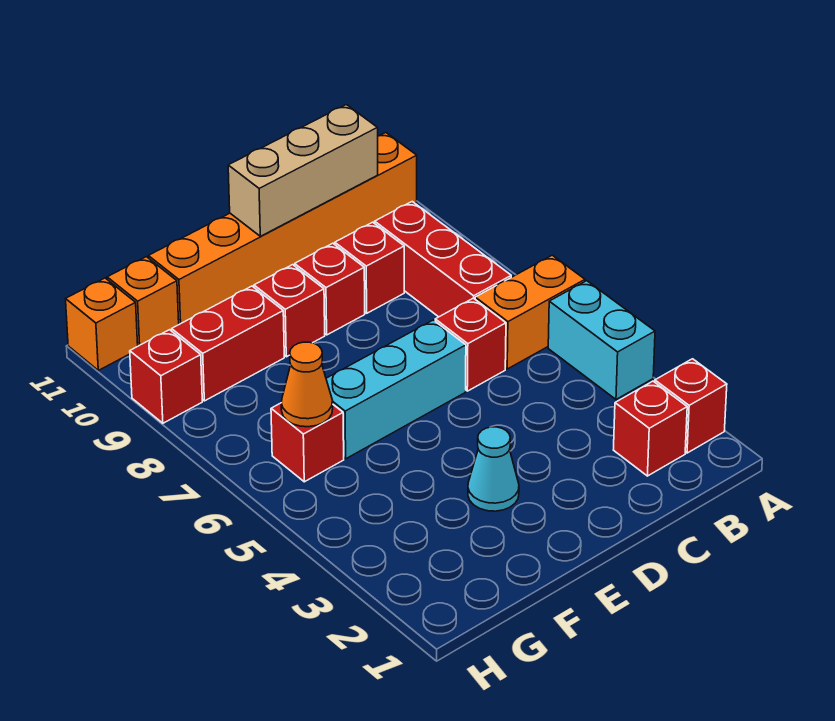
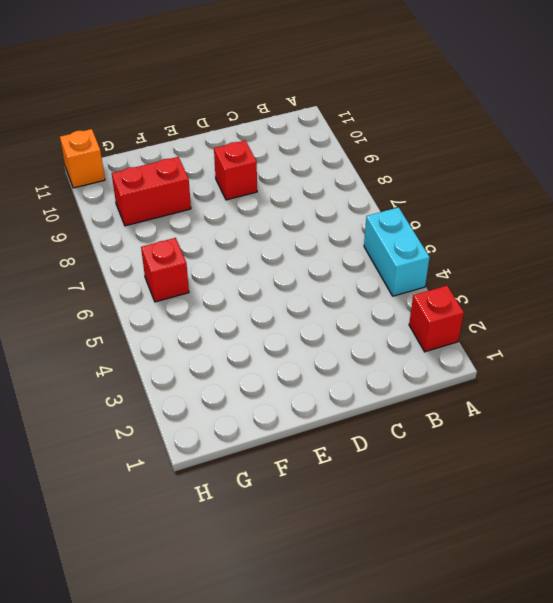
none -> orange 1x2 brick [475,255,585,369]
none -> orange 1x6 brick [148,133,417,324]
none -> red 1x1 brick [614,381,687,476]

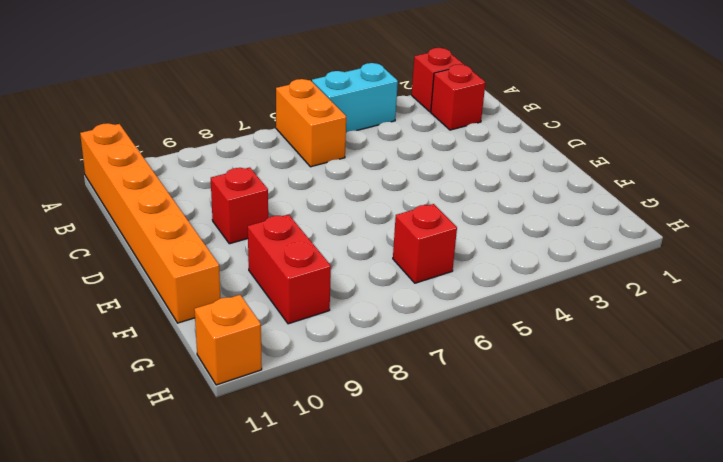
none -> red 1x3 brick [375,202,511,317]
none -> red 1x1 brick [435,298,506,391]
none -> red 1x1 brick [335,222,404,313]

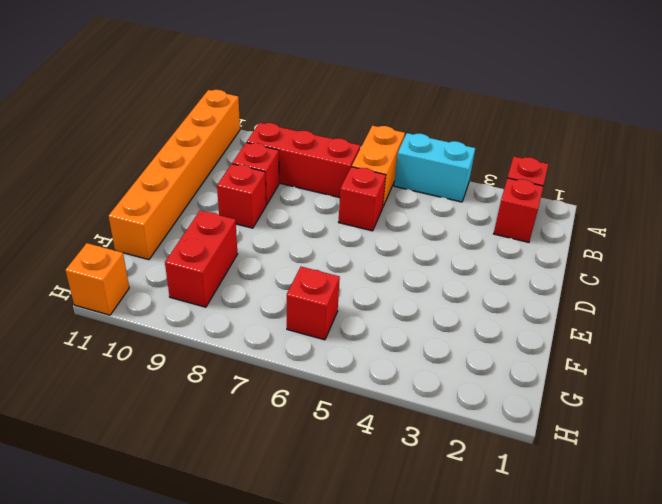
none -> cyan 1x3 brick [326,320,466,459]
none -> cyan 1x1 cone [468,427,519,511]
none -> red 1x1 brick [254,265,325,357]

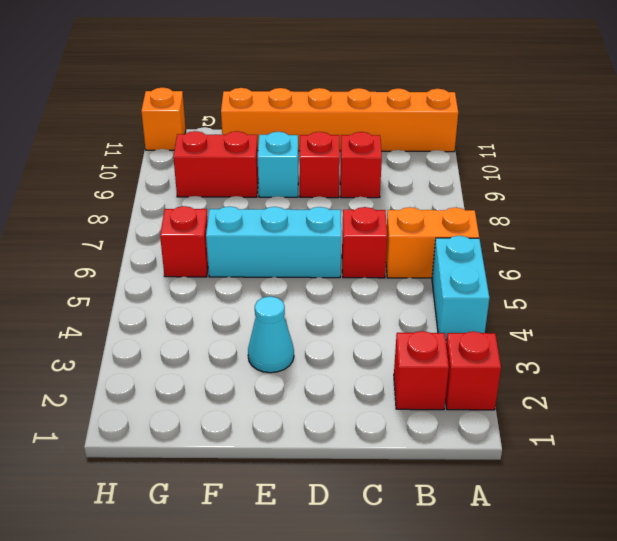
cyan 1x1 brick [258,132,298,197] -> red 1x1 brick [254,265,325,357]
none -> red 1x3 brick [375,202,511,317]
none -> orange 1x1 brick [107,257,179,346]
none -> red 1x1 brick [130,330,202,423]

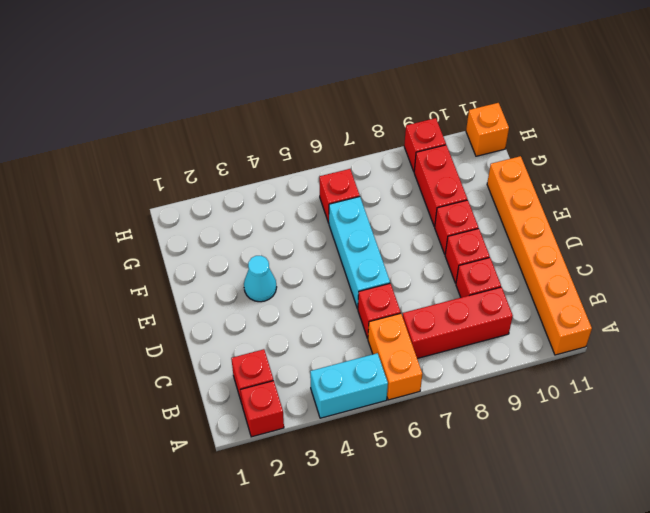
none -> orange 1x1 brick [107,257,179,346]
none -> tan 1x3 brick [228,105,378,236]
none -> orange 1x1 cone [281,342,333,427]

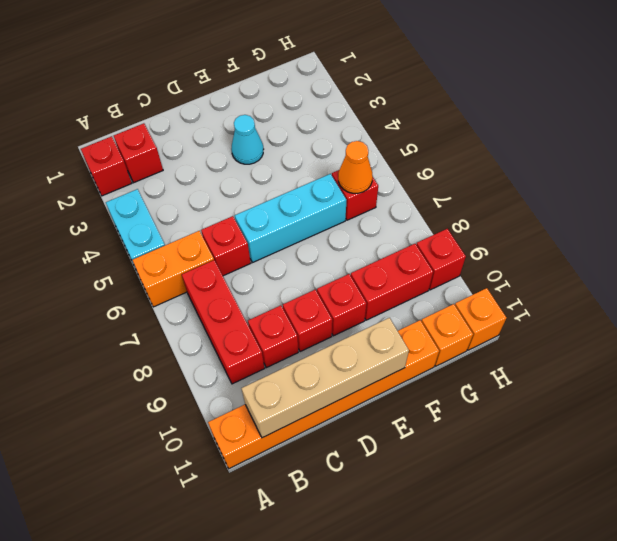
tan 1x4 brick [241,318,409,438] -> tan 1x3 brick [228,105,378,236]

